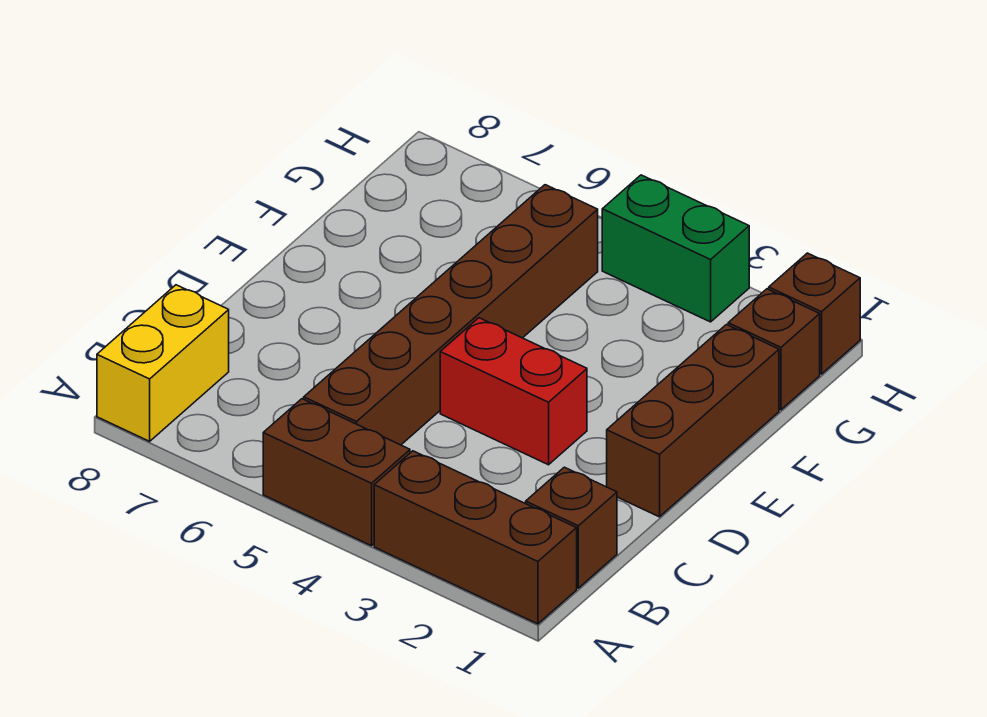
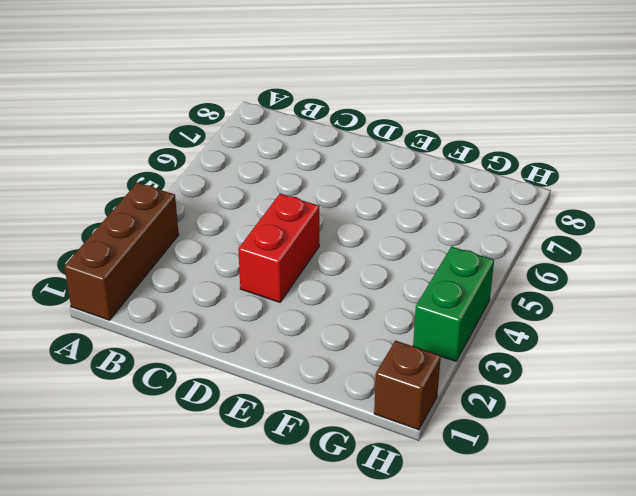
none -> brown 1x2 brick [263,399,410,546]
none -> yellow 1x2 brick [97,285,229,441]

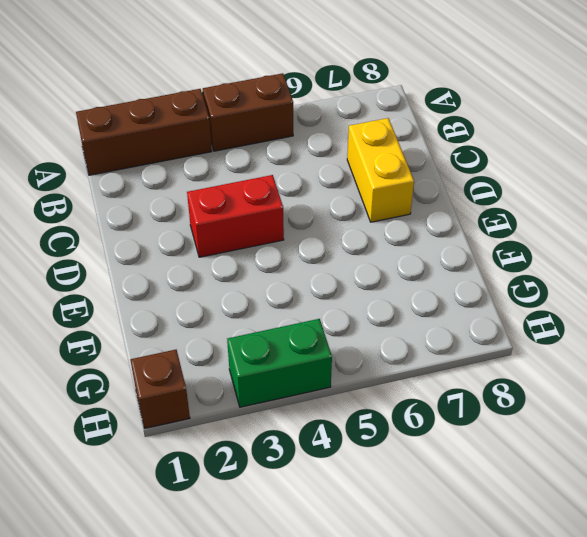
yellow 1x2 brick [347,118,414,222] -> yellow 1x2 brick moved to [97,285,229,441]
none -> brown 1x1 brick [526,467,617,588]
none -> brown 1x6 brick [304,185,598,445]

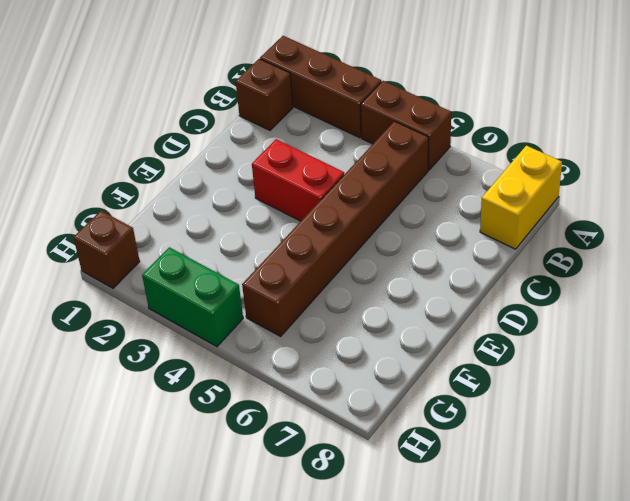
none -> brown 1x3 brick [607,325,779,517]
none -> brown 1x1 brick [728,289,820,410]

